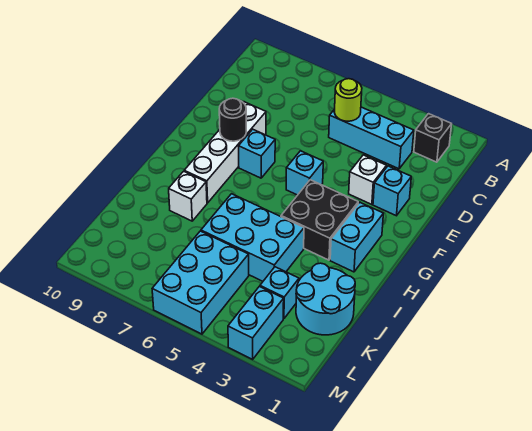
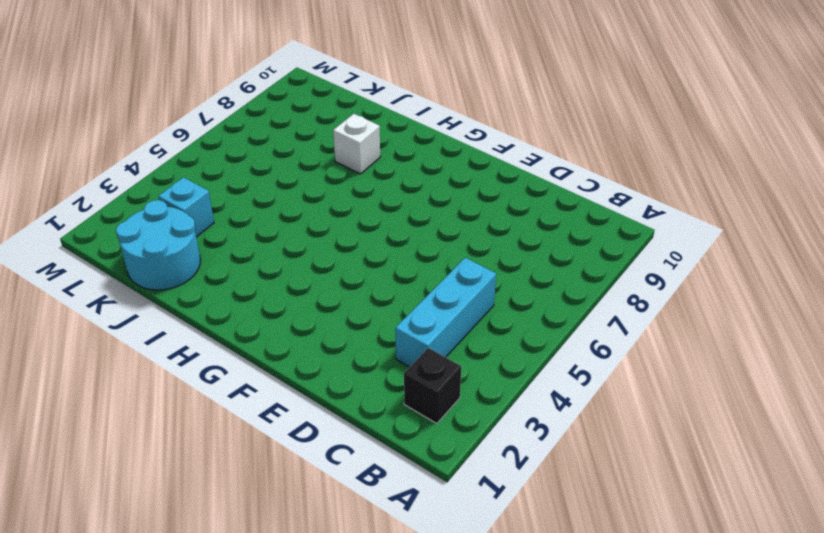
none -> cyan 1x1 brick [373,166,411,216]
none -> white 1x1 brick [349,155,387,205]
none -> white 1x4 brick [184,102,266,203]

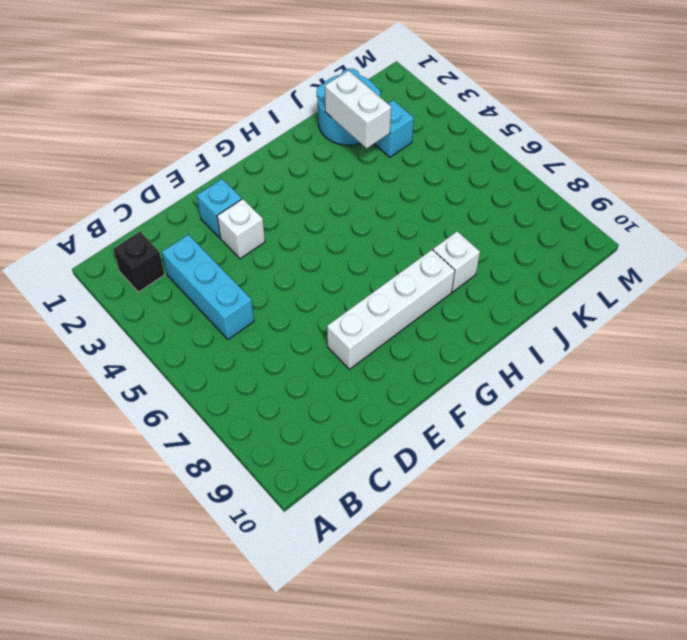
white 1x2 brick [325,71,391,148] -> none
none -> cyan 1x1 brick [286,151,323,195]
none -> cyan 1x1 brick [239,129,275,178]
none -> cyan 1x2 brick [330,202,383,272]

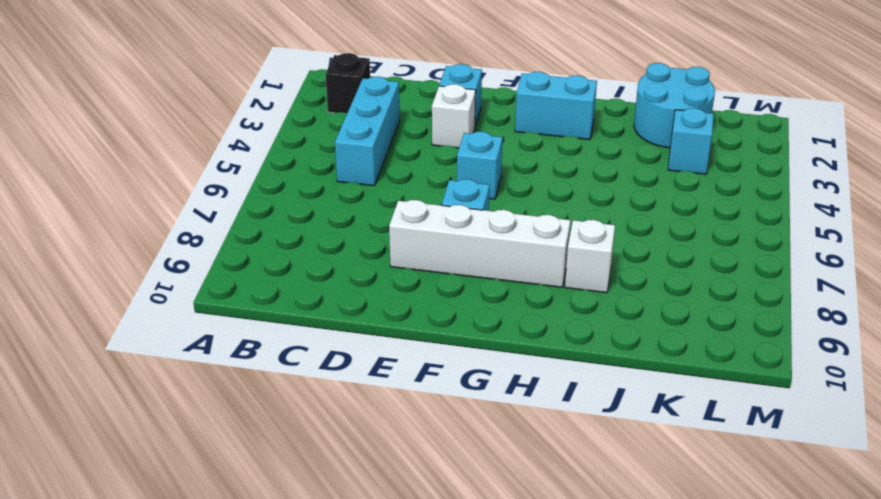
none -> black 2x2 brick [281,180,358,260]
none -> cyan 2x3 brick [201,194,304,281]
none -> cyan 2x3 brick [152,231,249,334]

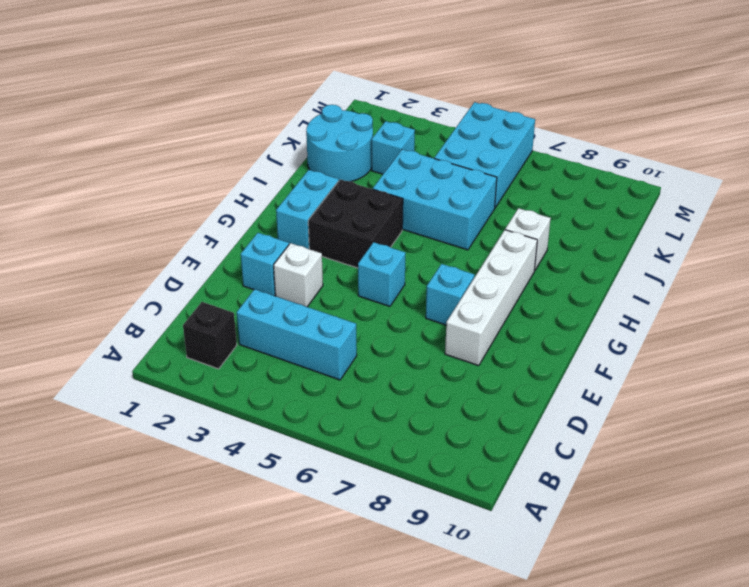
none -> cyan 1x2 brick [228,287,284,359]
none -> lime 1x1 round brick [334,79,362,121]
none -> black 1x1 round brick [219,98,246,141]

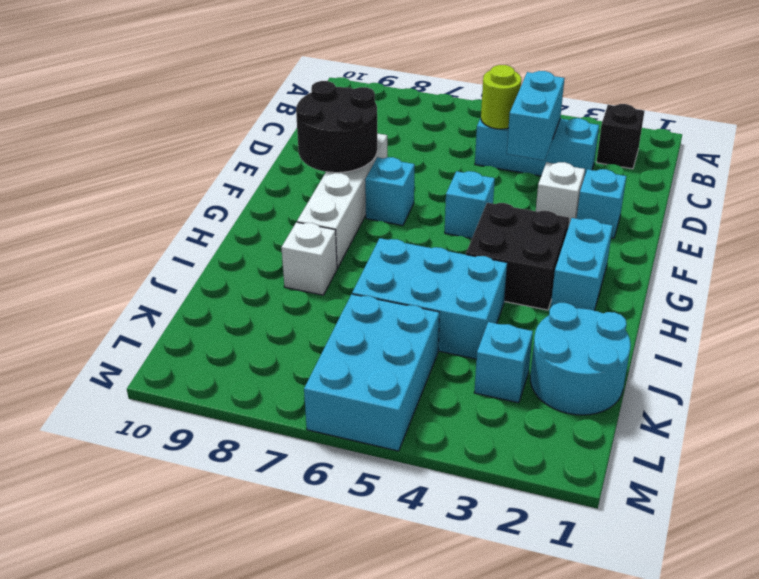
cyan 1x2 brick [507,71,565,160] -> cyan 1x2 brick moved to [228,287,284,359]
black 2x2 round brick [296,81,377,173] -> black 1x1 round brick [219,98,246,141]

